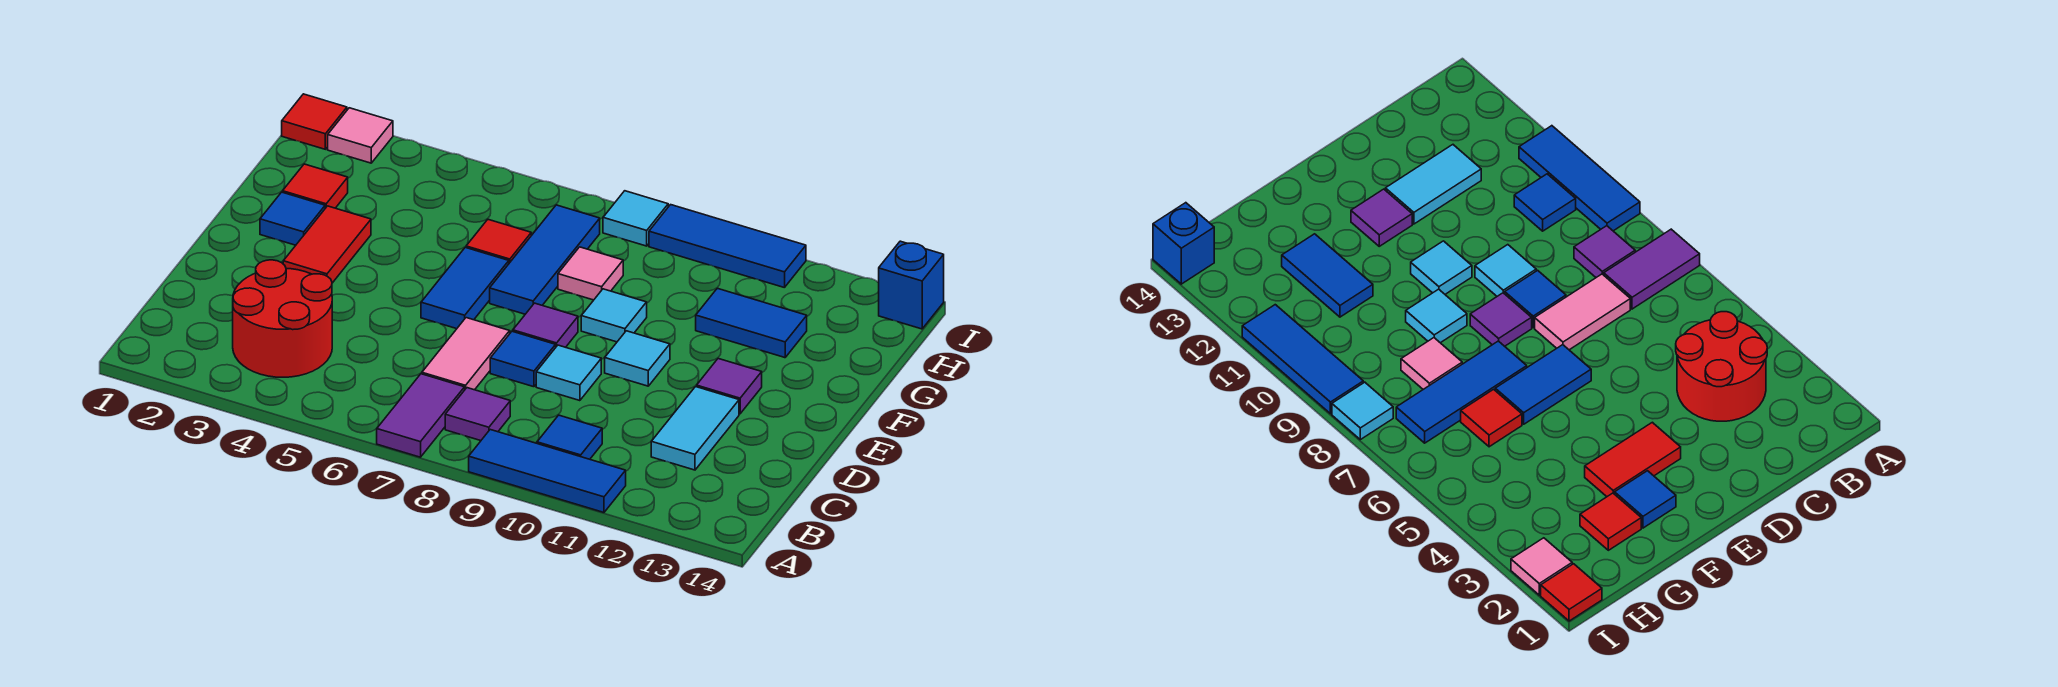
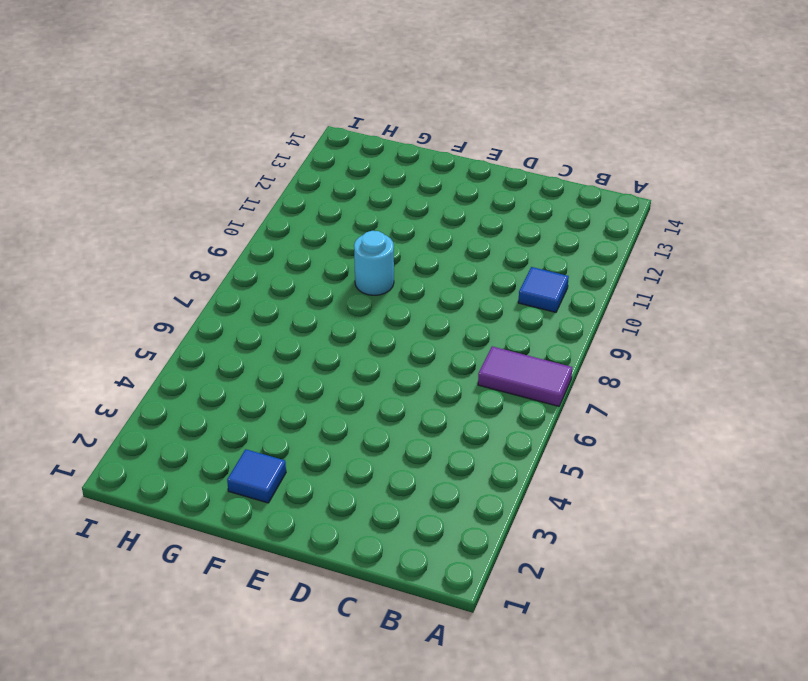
cyan 1x1 round brick [354,231,394,295] -> cyan 1x1 tile [581,289,647,342]
none -> blue 1x3 tile [469,430,626,512]
none -> red 2x2 round brick [233,260,332,377]
none -> purple 1x1 tile [445,388,510,441]

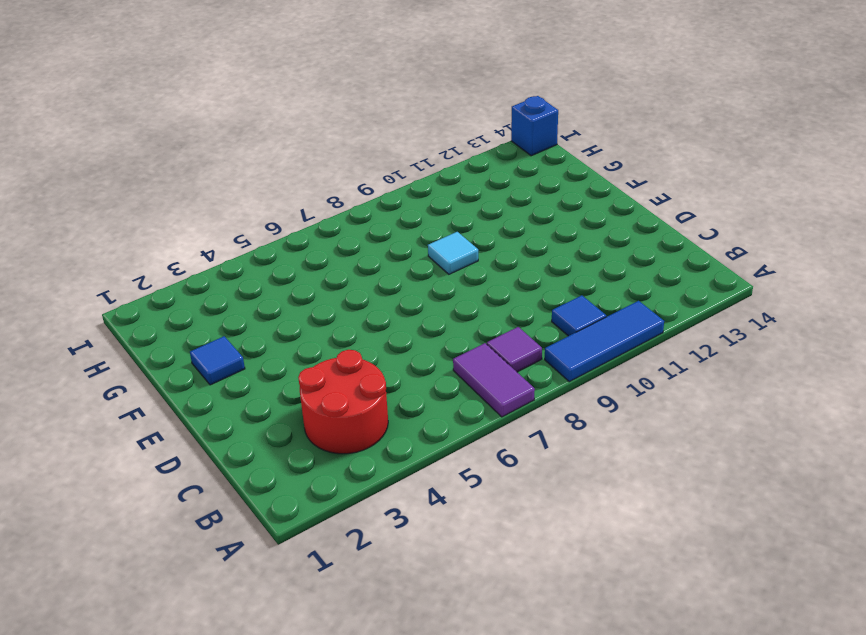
none -> pink 1x2 tile [422,318,510,390]
none -> cyan 1x2 tile [651,387,739,470]
none -> blue 1x1 tile [490,331,556,387]

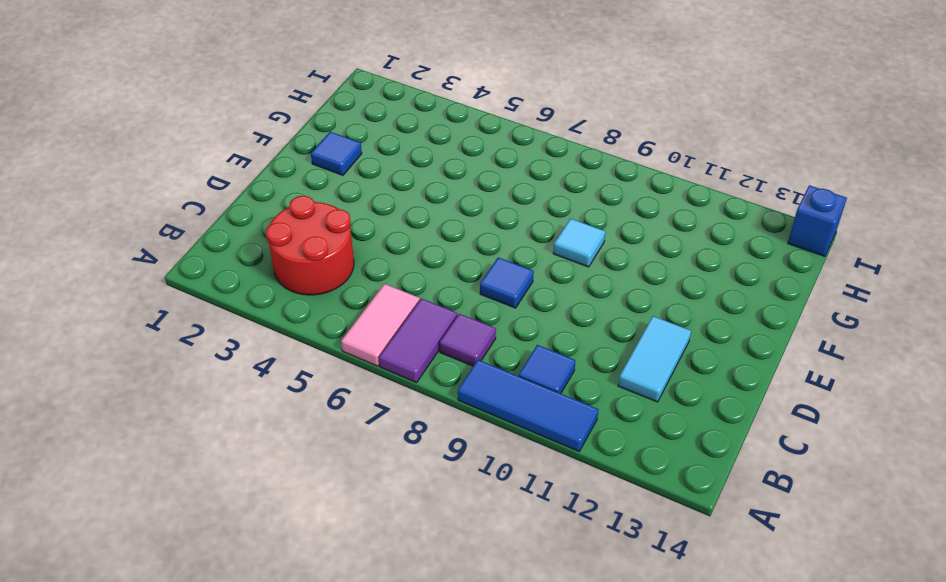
pink 1x2 tile [341,284,420,366] -> pink 1x2 tile moved to [422,318,510,390]
none -> cyan 1x1 tile [536,345,601,401]
none -> red 1x2 tile [283,206,371,283]
none -> blue 1x2 tile [421,247,509,329]

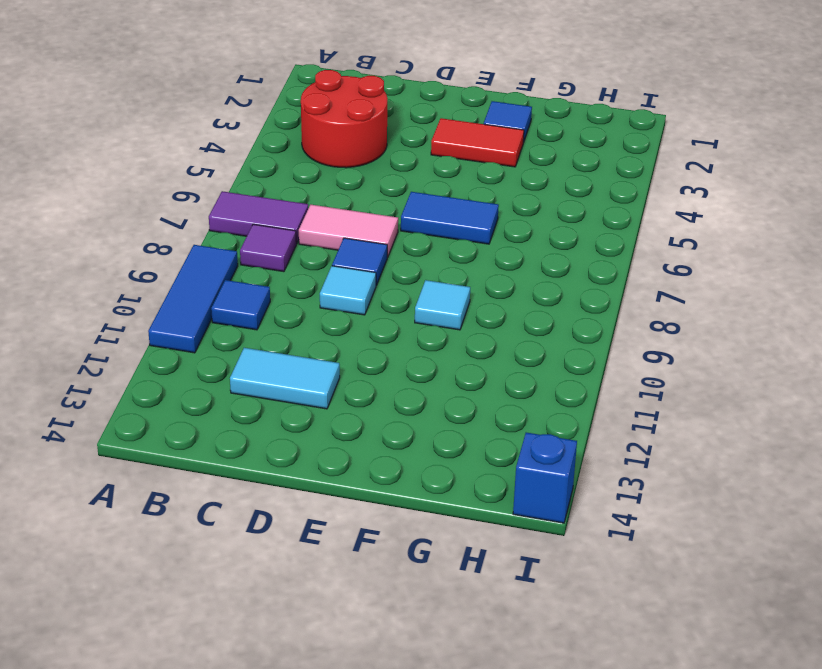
none -> purple 1x1 tile [513,303,578,347]
none -> cyan 1x1 tile [605,331,670,386]
none -> purple 1x1 tile [697,359,762,414]

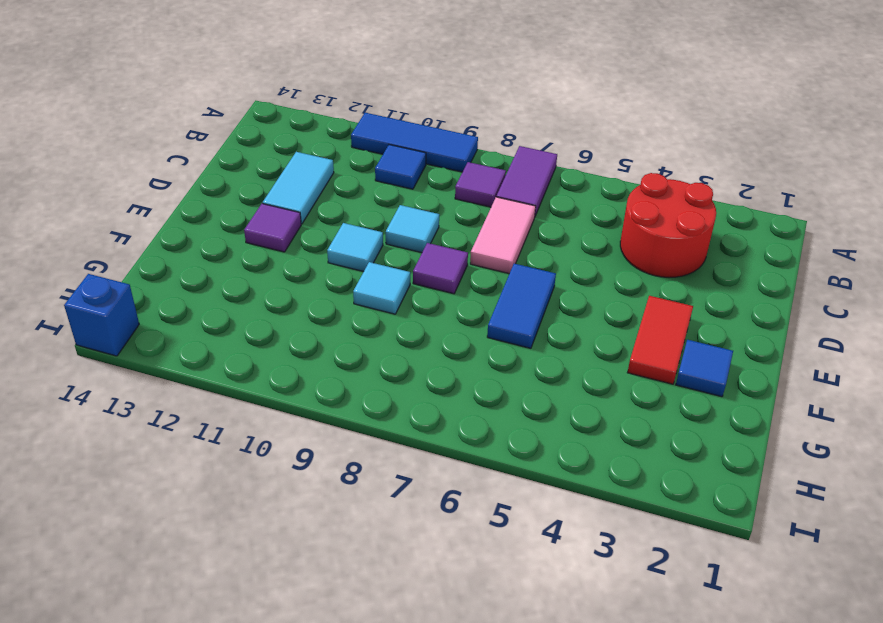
none -> blue 1x1 tile [490,331,556,387]
none -> blue 1x3 tile [490,205,600,314]
none -> red 1x1 tile [283,164,348,208]

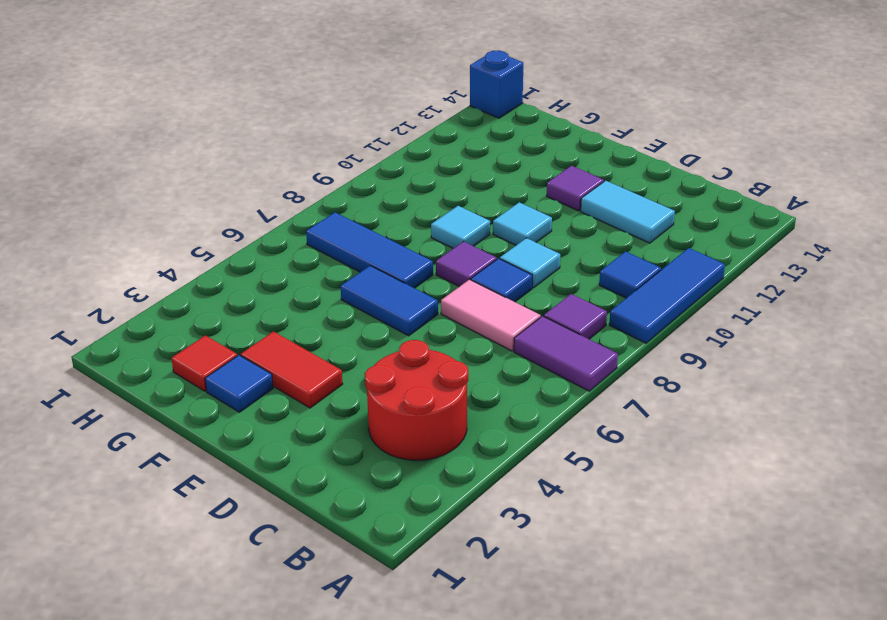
none -> red 1x1 tile [466,220,531,263]
none -> pink 1x1 tile [558,247,623,300]
none -> blue 1x2 tile [696,288,807,358]

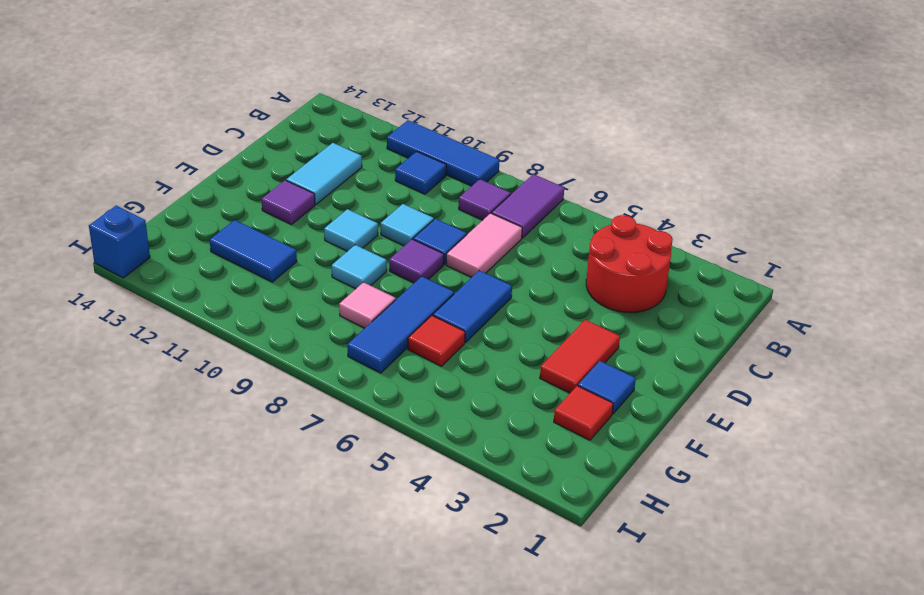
none -> red 1x1 tile [282,94,347,149]
none -> pink 1x1 tile [328,108,393,163]
none -> cyan 1x1 tile [603,191,668,246]

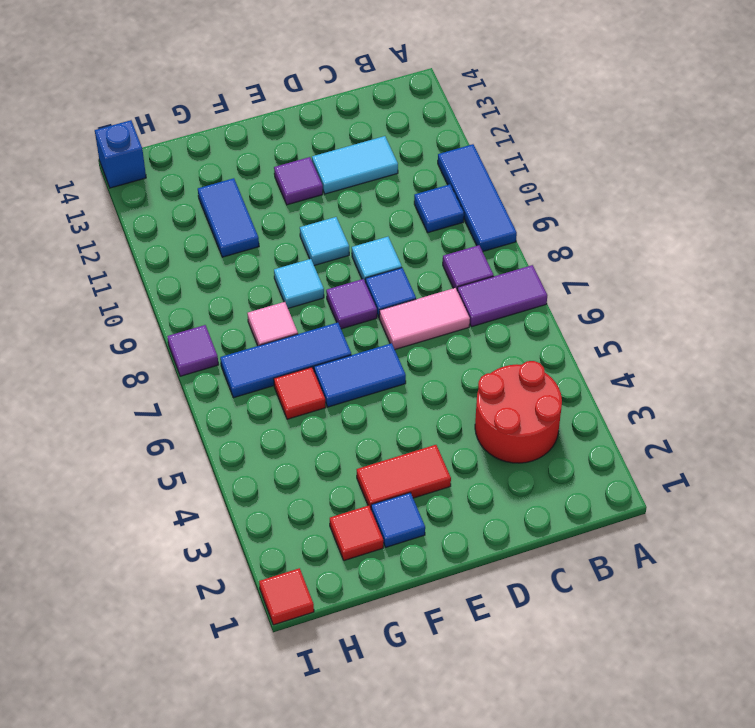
purple 1x1 tile [167,325,219,376] -> cyan 1x1 tile [603,191,668,246]
none -> pink 1x1 tile [328,108,393,163]
none -> blue 1x3 tile [649,205,806,288]

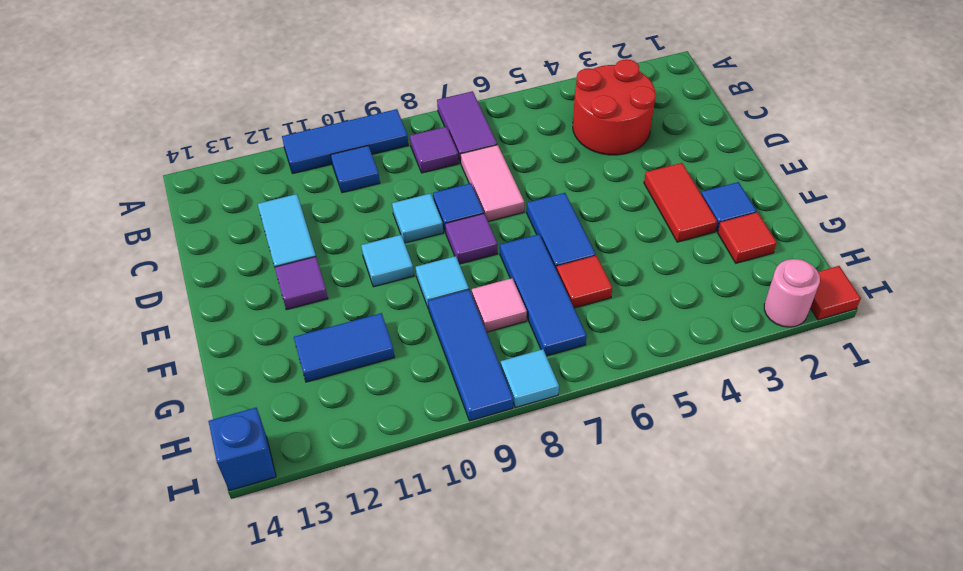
blue 1x3 tile [428,290,513,421] -> blue 1x3 tile turned to [649,205,806,288]
pink 1x1 round brick [764,259,820,327] -> pink 1x1 tile [328,108,393,163]

